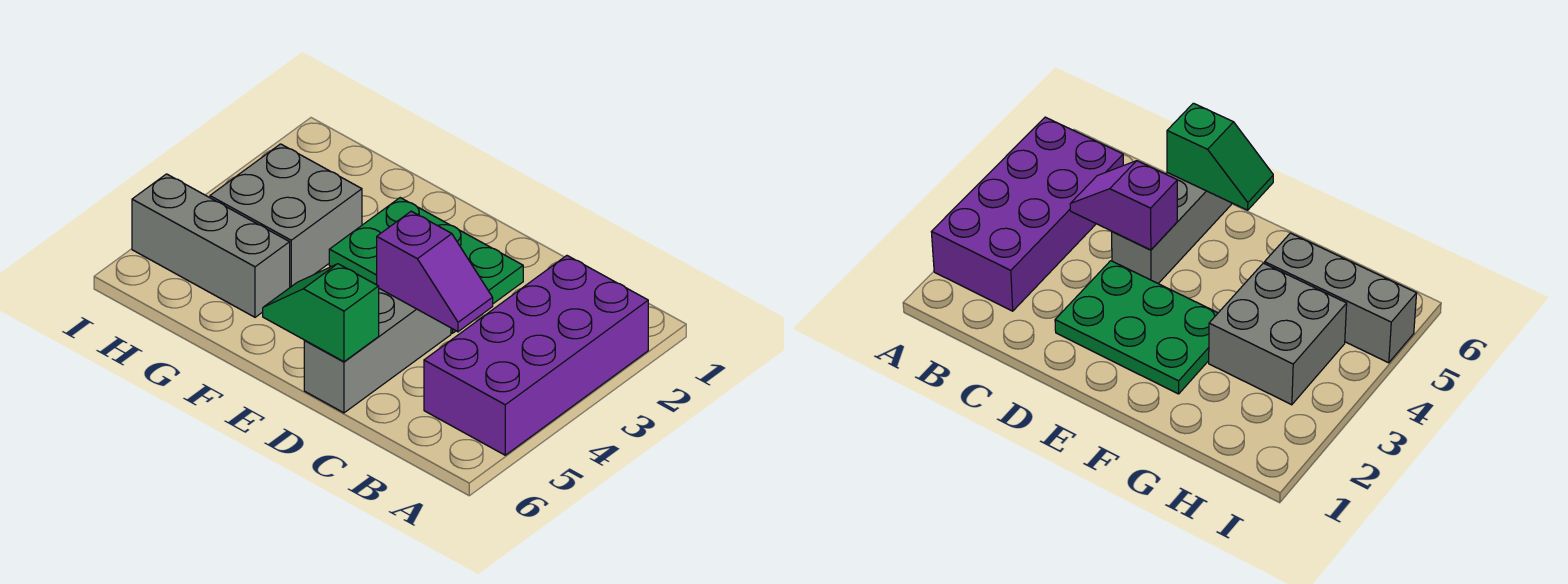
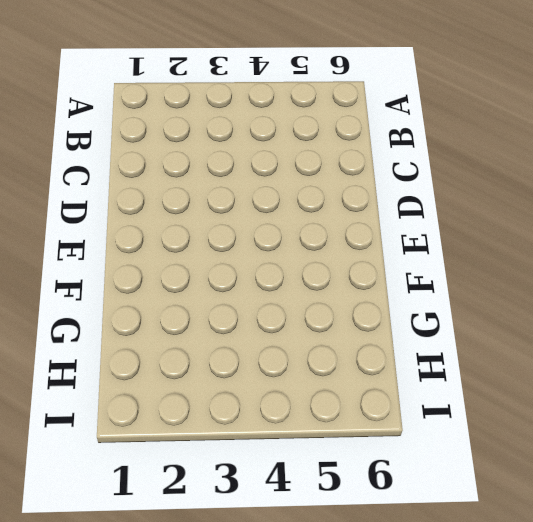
none -> purple 2x4 brick [424,256,648,455]
none -> green 2x3 plate [329,198,523,333]

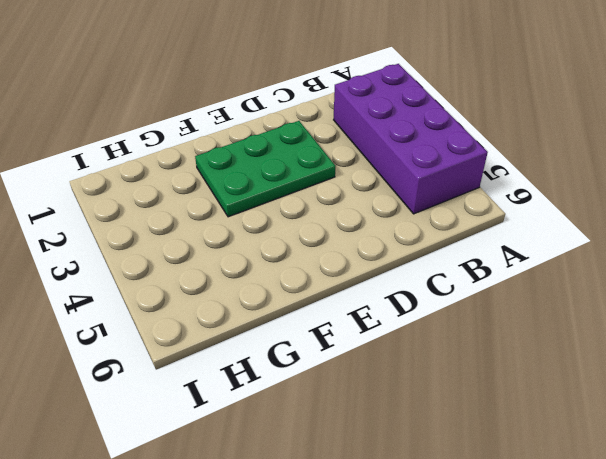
none -> grey 1x3 brick [304,289,451,413]
none -> grey 2x2 brick [210,144,362,287]

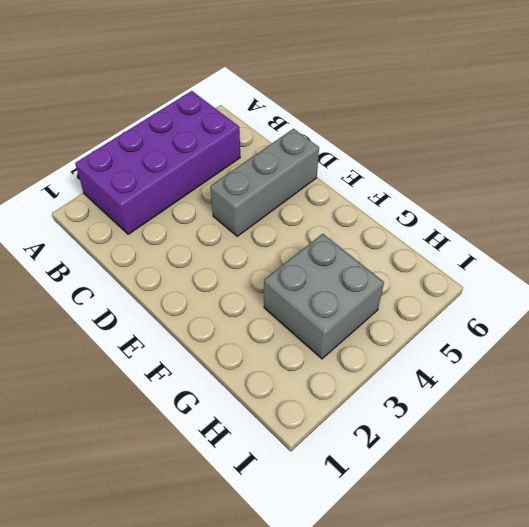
none -> green 2x3 plate [329,198,523,333]
none -> grey 1x3 brick [132,174,290,317]

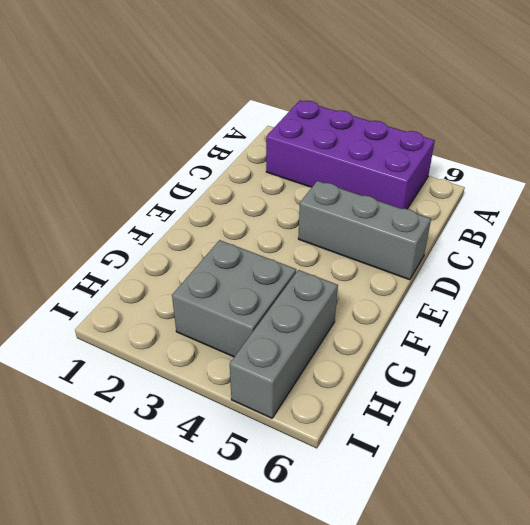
none -> green 2x3 plate [329,198,523,333]
none -> purple 1x2 slope [377,211,493,332]

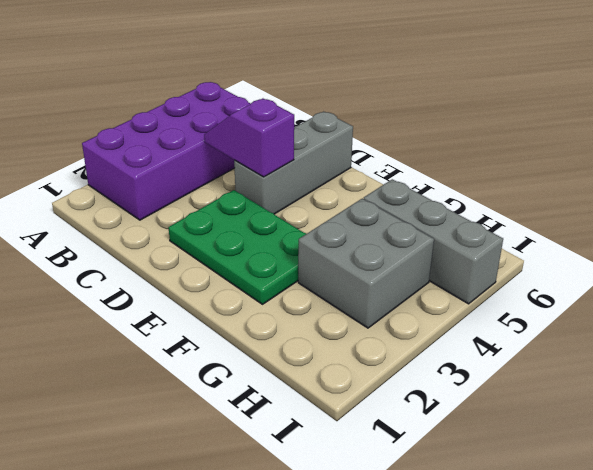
none -> green 1x2 slope [263,264,379,362]

